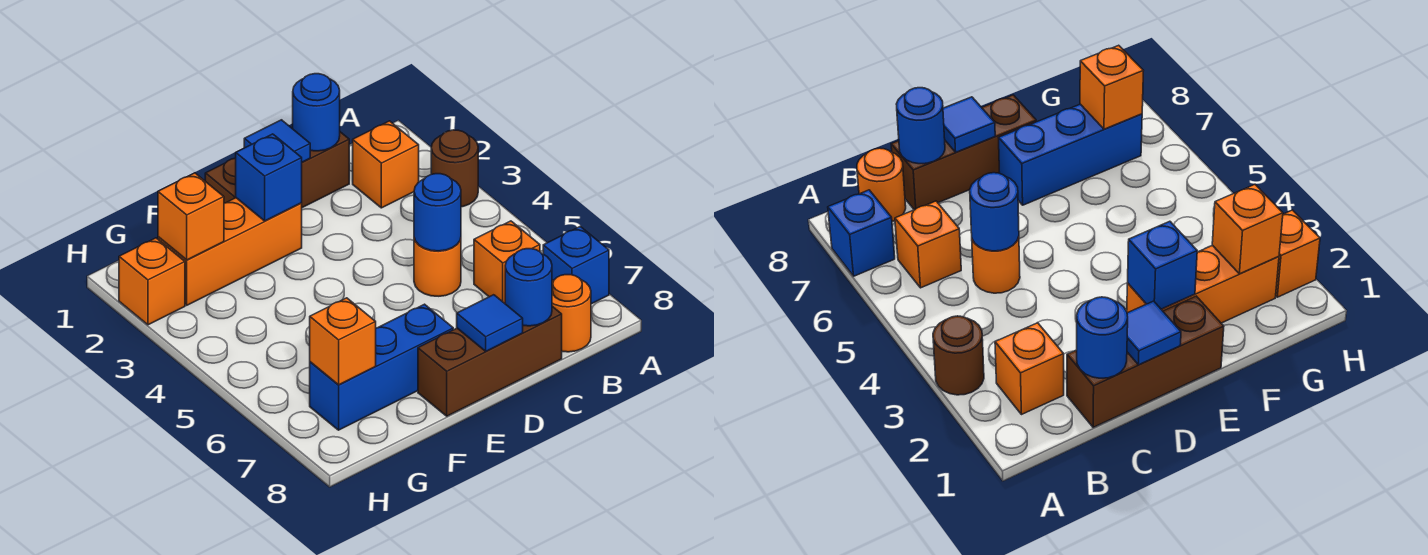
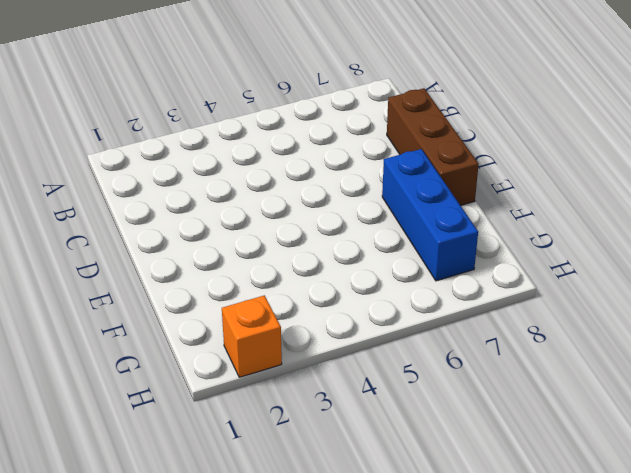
none -> brown 1x1 round brick [431,130,478,207]
none -> blue 1x1 brick [543,227,609,304]
none -> orange 1x1 brick [353,121,419,208]

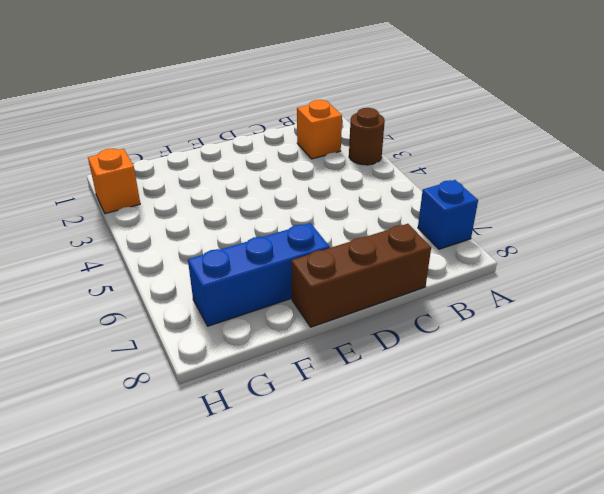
none -> orange 1x1 brick [474,221,540,303]
none -> orange 1x1 round brick [552,275,591,352]
none -> brown 1x3 brick [205,132,349,208]

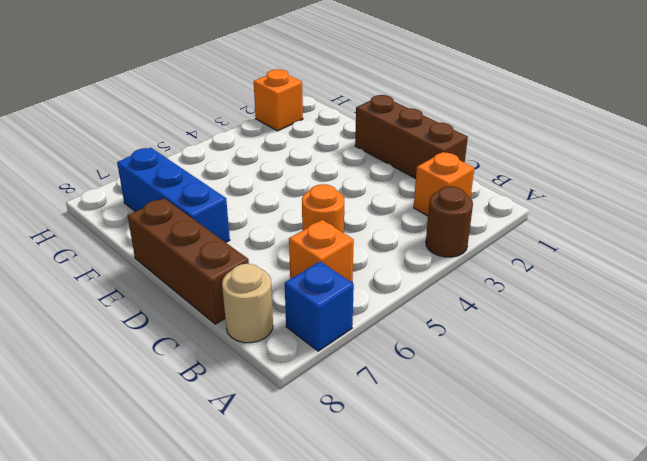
tan 1x1 round brick [222,264,273,343] -> orange 1x1 round brick [552,275,591,352]
none -> orange 1x3 brick [158,198,302,305]
none -> blue 1x1 round brick [293,74,340,151]
none -> blue 1x1 round brick [414,174,461,251]

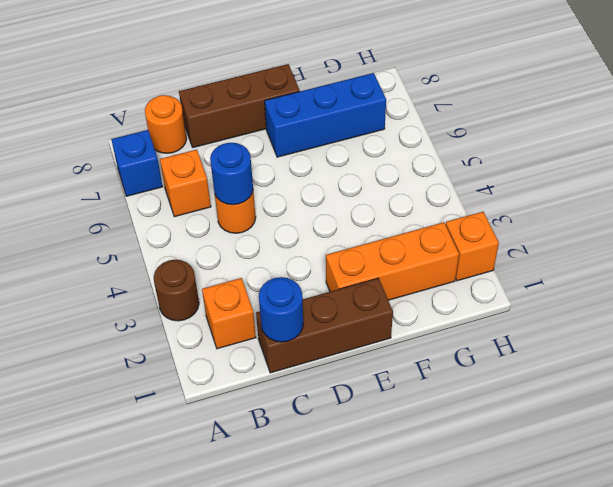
none -> blue 1x1 round brick [505,249,552,326]
none -> blue 1x1 tile [244,120,310,162]
none -> blue 1x1 tile [457,295,523,351]

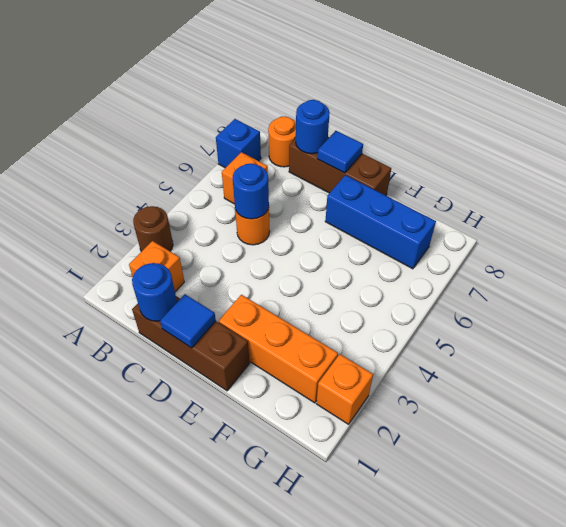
none -> blue 1x1 brick [236,134,302,221]
none -> orange 1x1 brick [158,173,224,260]
none -> orange 1x1 brick [310,298,376,385]

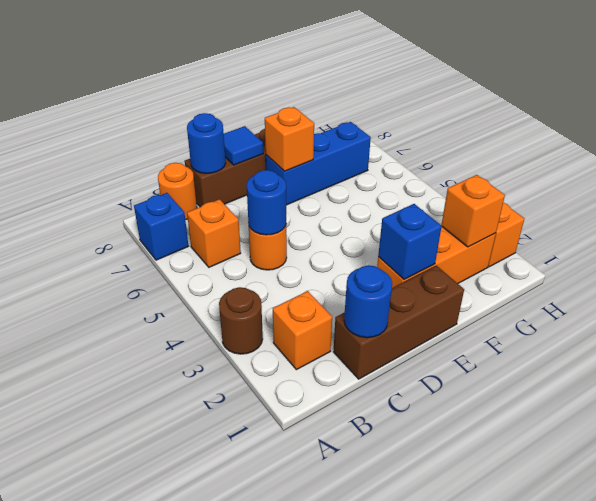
orange 1x1 brick [265,107,314,171] -> orange 1x1 brick moved to [310,298,376,385]
none -> blue 1x1 tile [244,120,310,162]

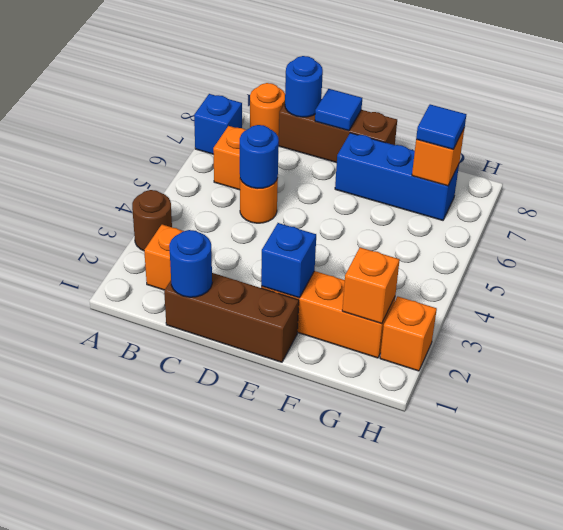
blue 1x1 tile [416,104,466,149] -> blue 1x1 tile moved to [244,120,310,162]

